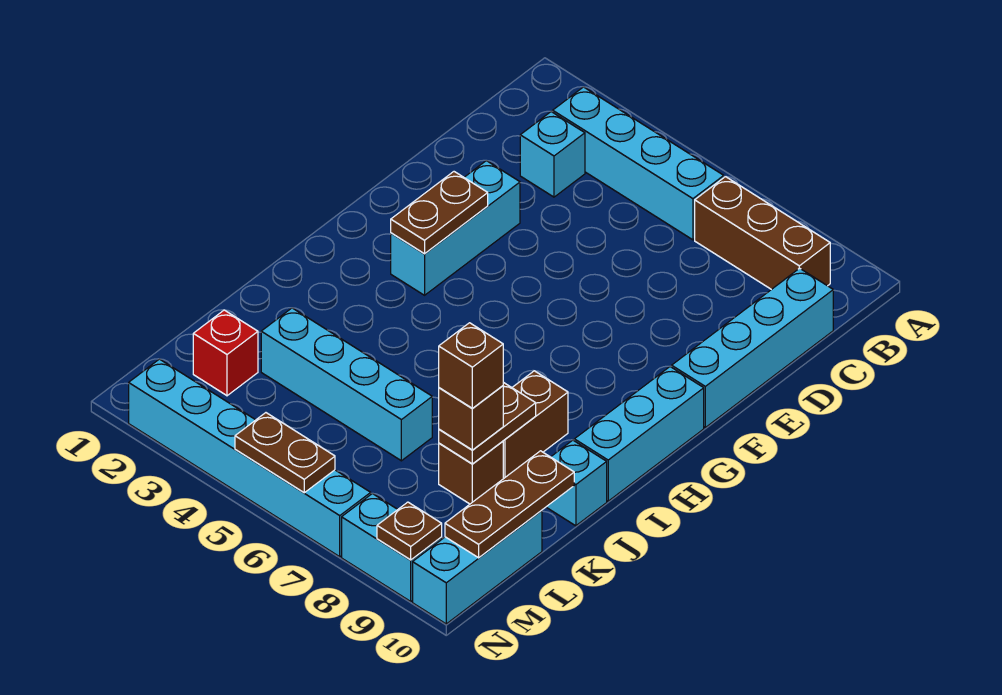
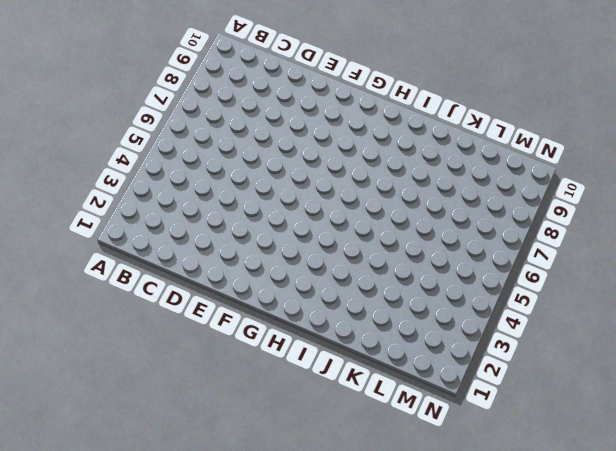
none -> cyan 1x4 brick [553,87,724,240]
none -> brown 1x3 brick [695,177,830,290]
none -> cyan 1x1 brick [520,112,585,197]

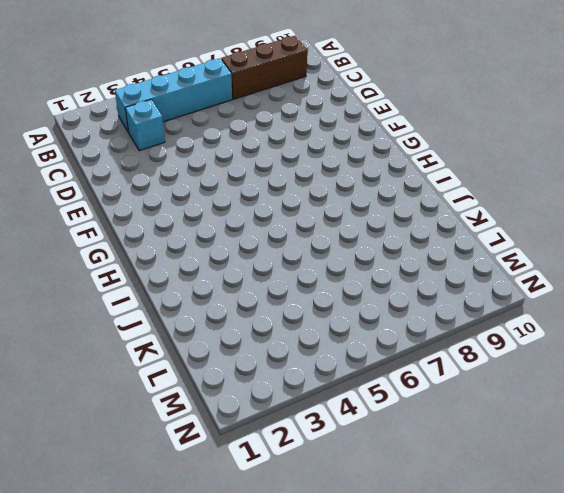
none -> cyan 1x4 brick [672,268,833,427]
none -> cyan 1x3 brick [391,161,520,295]
none -> cyan 1x3 brick [574,367,704,501]

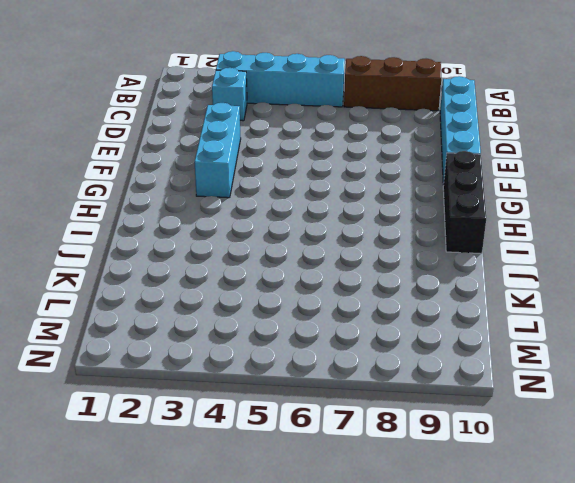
black 1x3 brick [443,151,486,254] -> cyan 1x3 brick [574,367,704,501]
none -> brown 1x2 brick [503,371,568,479]
none -> cyan 1x1 brick [547,440,607,526]
none -> cyan 1x4 brick [261,308,432,461]

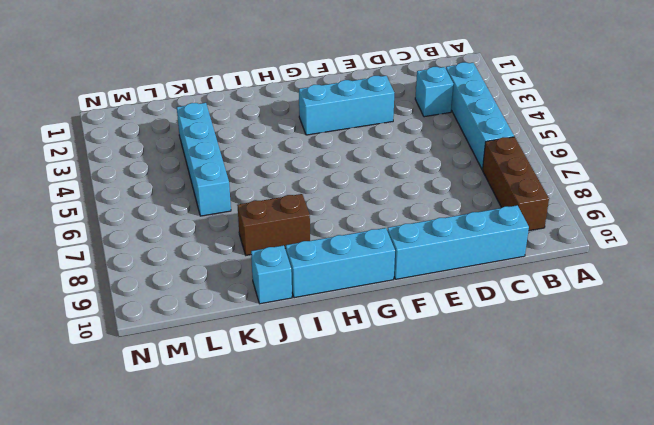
none -> brown 1x1 brick [439,441,503,504]
none -> red 1x1 brick [193,310,258,396]
none -> cyan 1x3 brick [413,510,542,624]

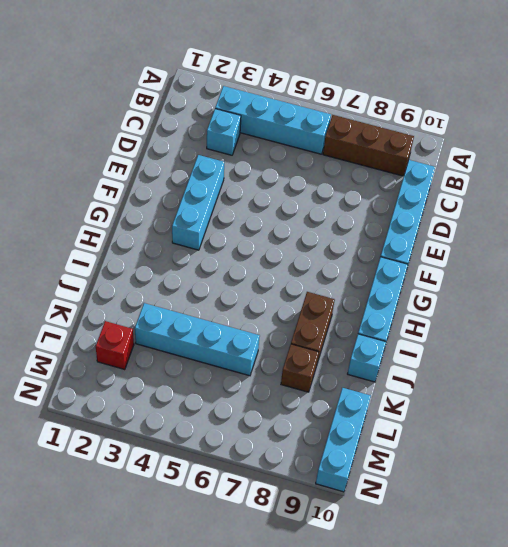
none -> cyan 1x6 brick [129,359,371,557]
none -> cyan 1x2 brick [342,494,442,601]
none -> brown 1x2 plate [391,172,488,254]

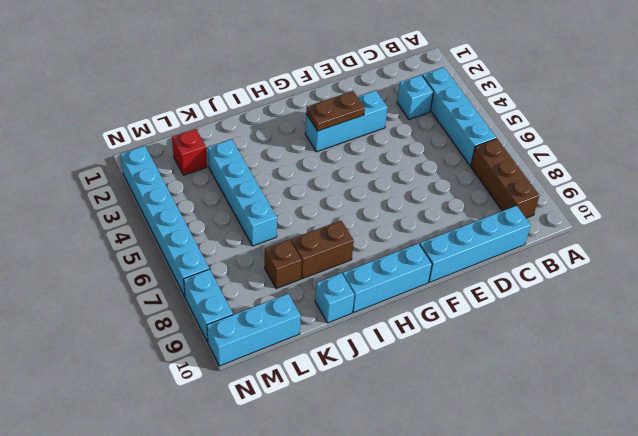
none -> brown 1x2 plate [439,382,536,464]
none -> brown 1x3 plate [445,451,574,558]
none -> brown 1x2 plate [235,413,335,493]

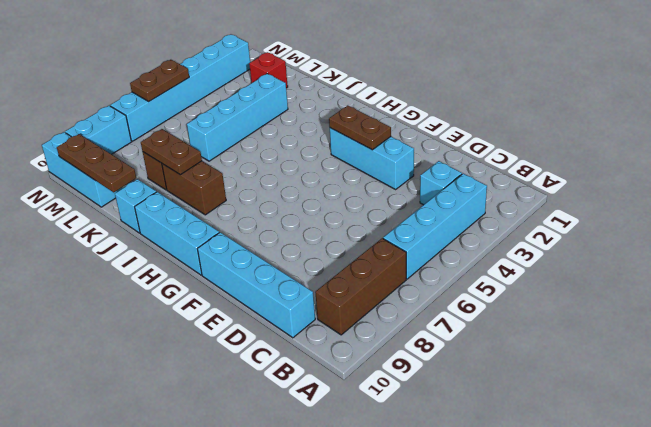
none -> brown 1x1 plate [377,502,442,560]
none -> brown 1x1 brick [439,386,503,450]
none -> brown 1x1 brick [439,323,503,409]

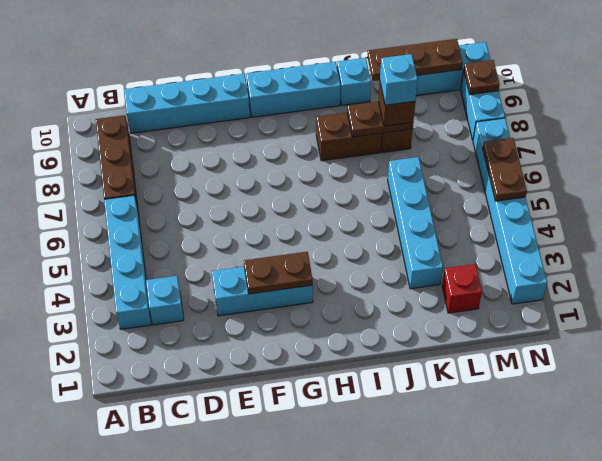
cyan 1x1 brick [380,54,418,105] -> brown 1x1 brick [439,323,503,409]

